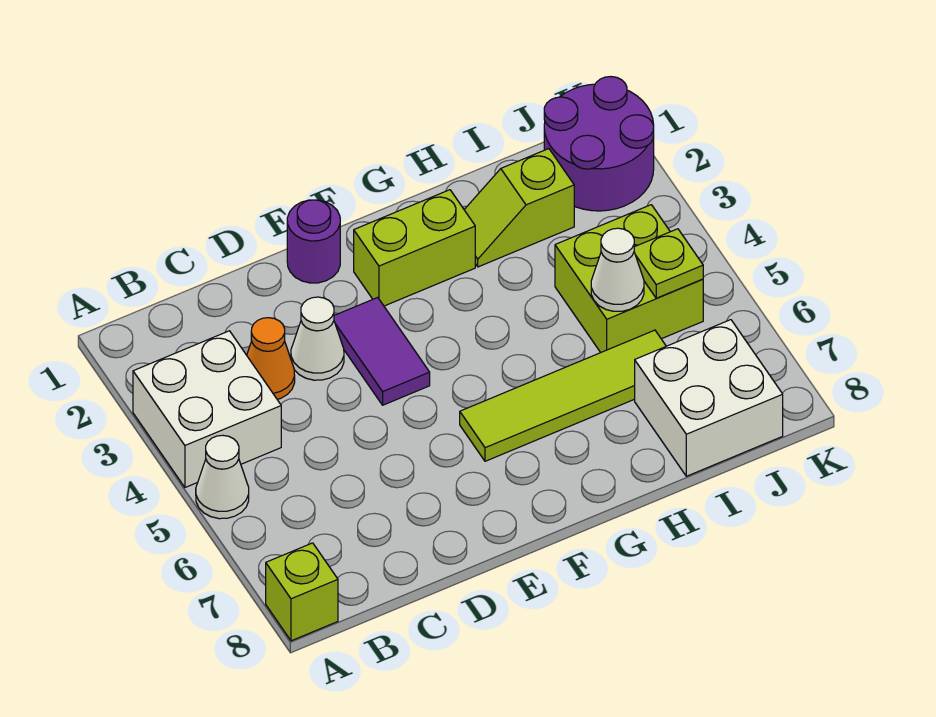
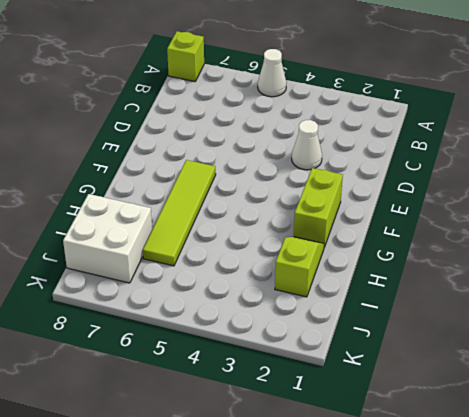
none -> white 2x2 brick [133,331,281,487]
none -> orange 1x1 cone [247,318,295,399]
none -> purple 1x1 round brick [287,200,340,283]

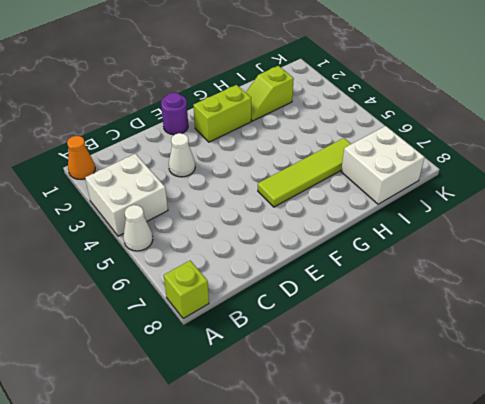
orange 1x1 cone [67,136,95,179] -> orange 1x1 cone moved to [247,318,295,399]
none -> purple 1x2 tile [334,297,430,405]
none -> lime 2x2 brick [555,205,703,352]
none -> purple 2x2 round brick [544,77,654,211]

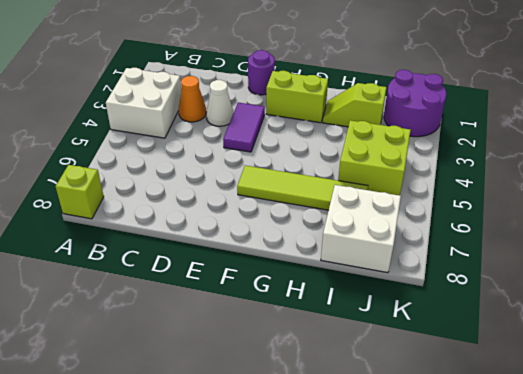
none -> white 1x1 cone [196,435,249,519]
none -> white 1x1 cone [591,228,644,311]
none -> lime 1x1 plate [634,229,703,298]

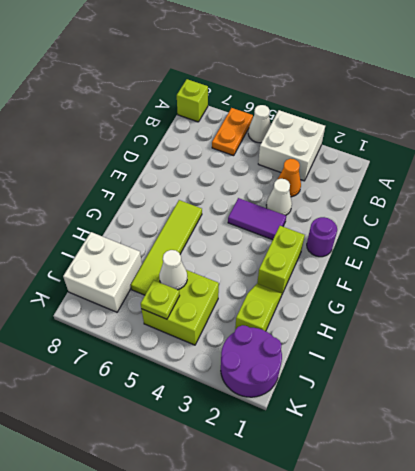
orange 1x2 plate [212,108,253,156] -> none

